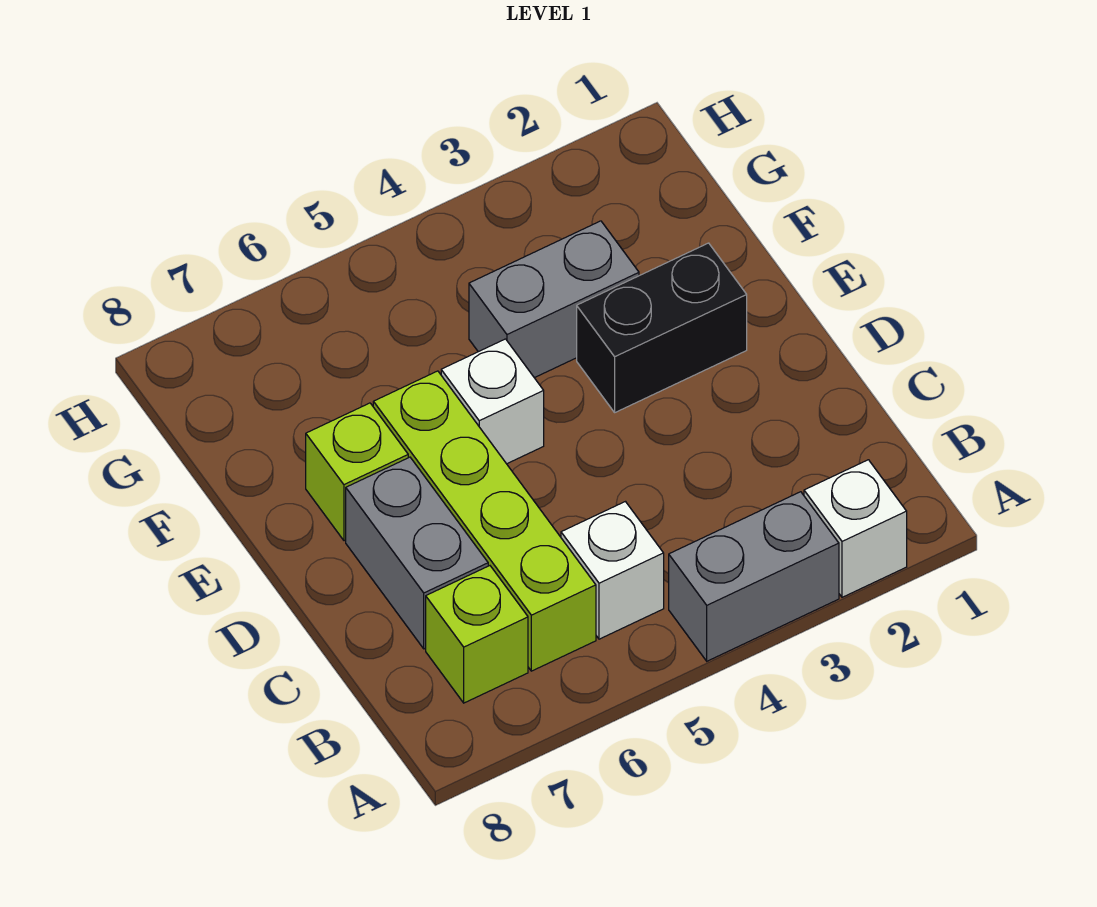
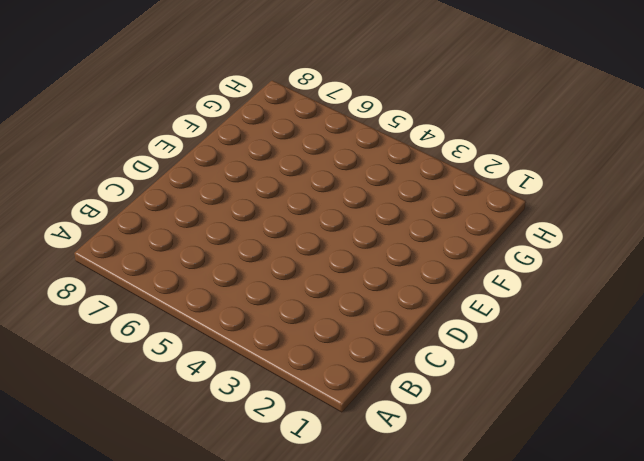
none -> white 1x1 brick [804,460,907,597]
none -> grey 1x2 brick [669,492,839,661]

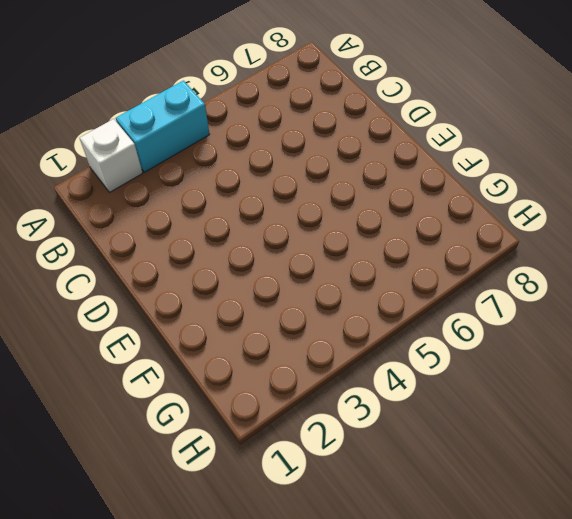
cyan 1x2 brick [116,81,210,172] -> grey 1x2 brick [669,492,839,661]
none -> white 1x1 brick [561,502,664,639]
none -> lime 1x4 brick [373,371,596,671]

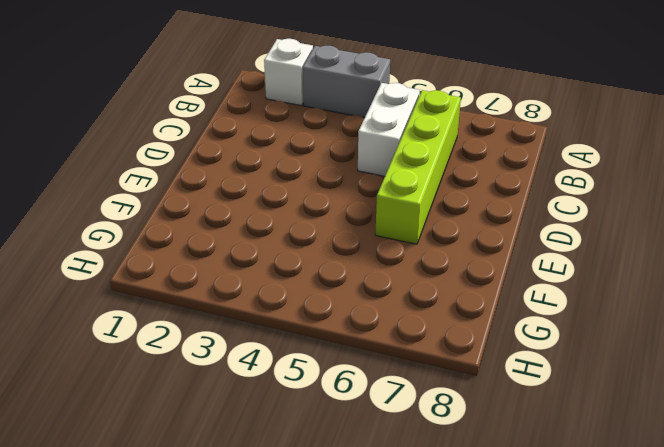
white 1x2 brick [358,83,420,176] -> white 1x1 brick [561,502,664,639]
none -> lime 1x1 brick [426,566,528,703]
none -> grey 1x2 brick [346,457,488,649]

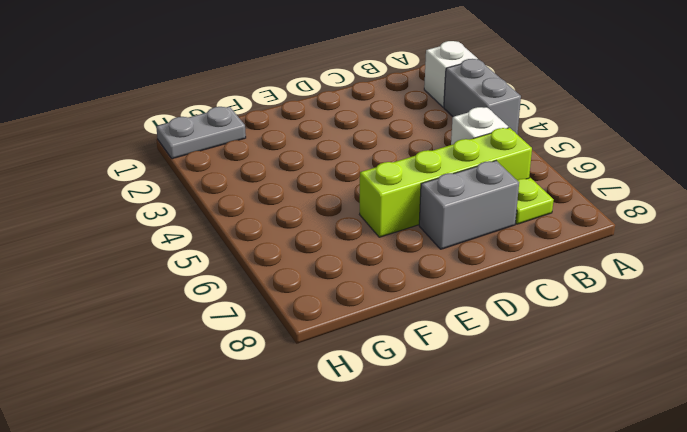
lime 1x1 plate [515,178,554,224] -> lime 1x1 brick [426,566,528,703]
grey 1x2 plate [156,107,246,159] -> none
none -> black 1x2 brick [577,243,747,412]
none -> white 1x1 brick [441,339,544,464]

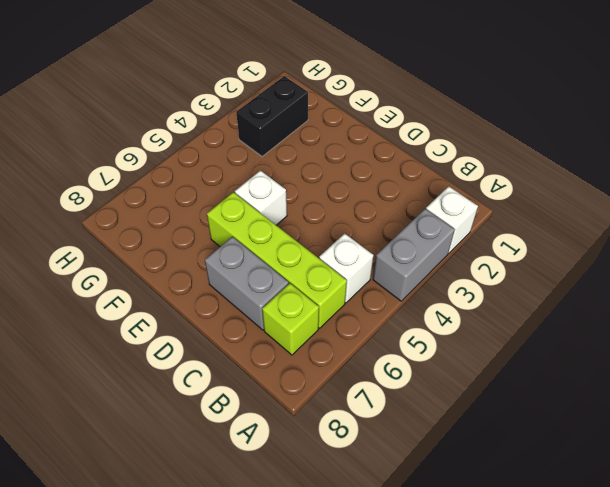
black 1x2 brick [236,76,308,157] -> black 1x2 brick moved to [577,243,747,412]
none -> lime 1x1 brick [306,403,408,541]
none -> grey 1x2 brick [469,221,639,378]

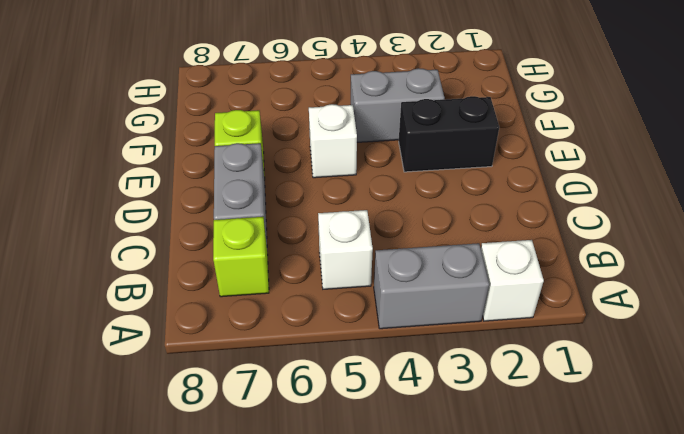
none -> lime 1x4 brick [373,371,596,671]

